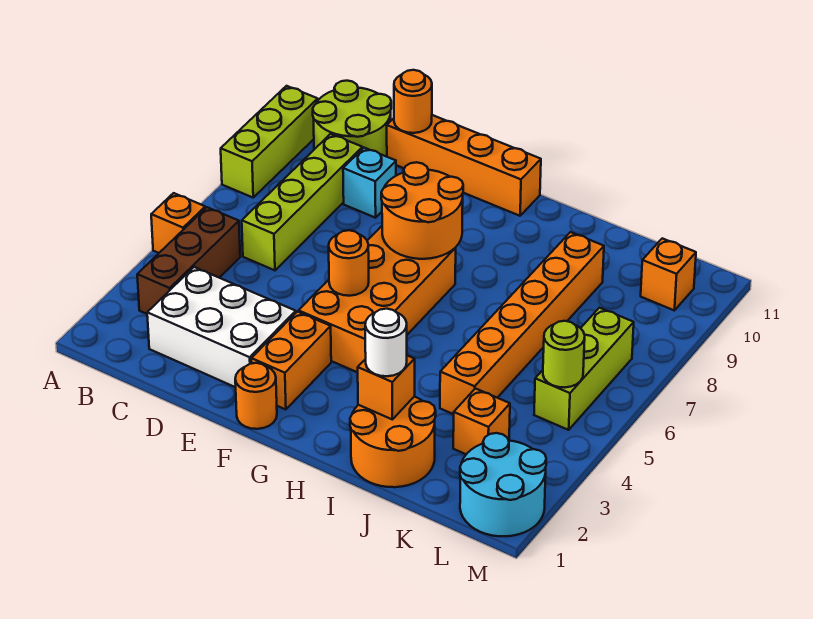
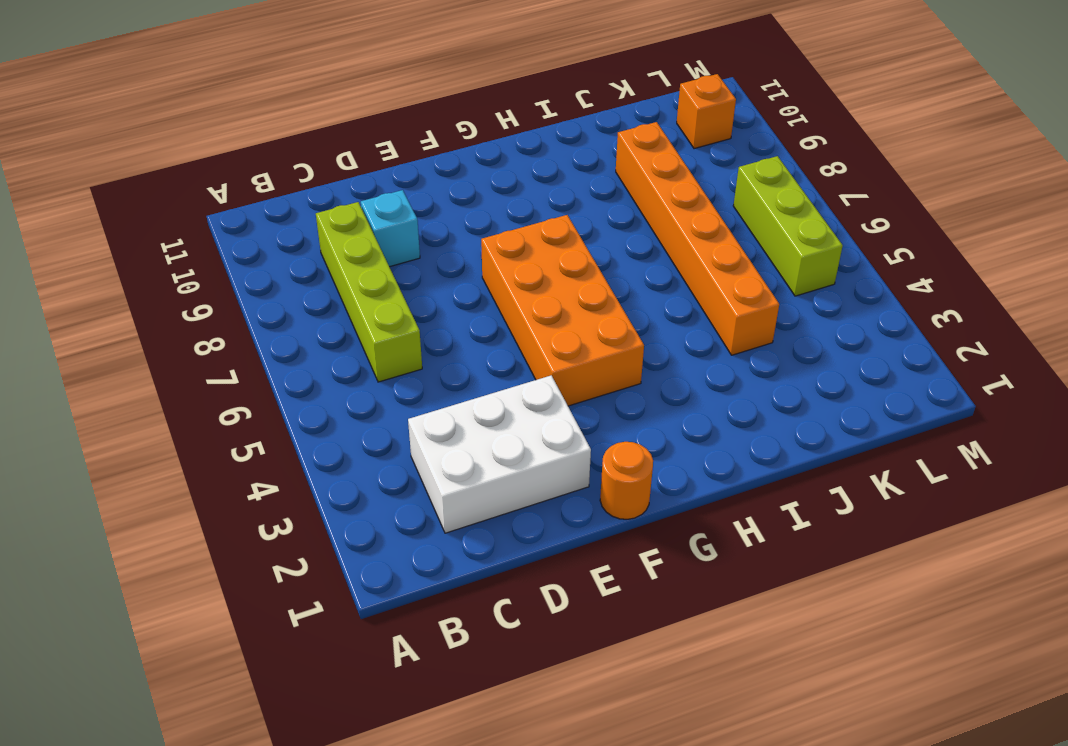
none -> orange 1x1 brick [151,193,205,253]
none -> lime 1x3 brick [221,86,318,197]
none -> brown 1x3 brick [137,207,240,314]

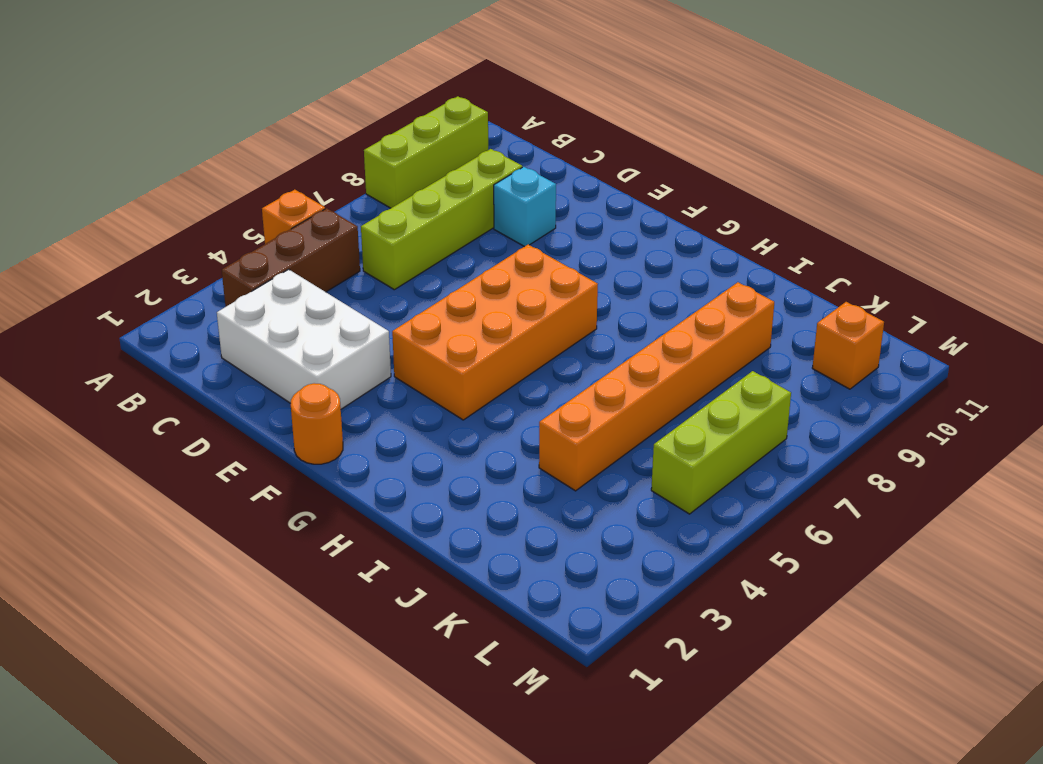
none -> lime 2x2 round brick [313,81,391,157]
none -> orange 1x4 brick [387,115,541,216]
none -> orange 1x2 brick [251,312,331,410]

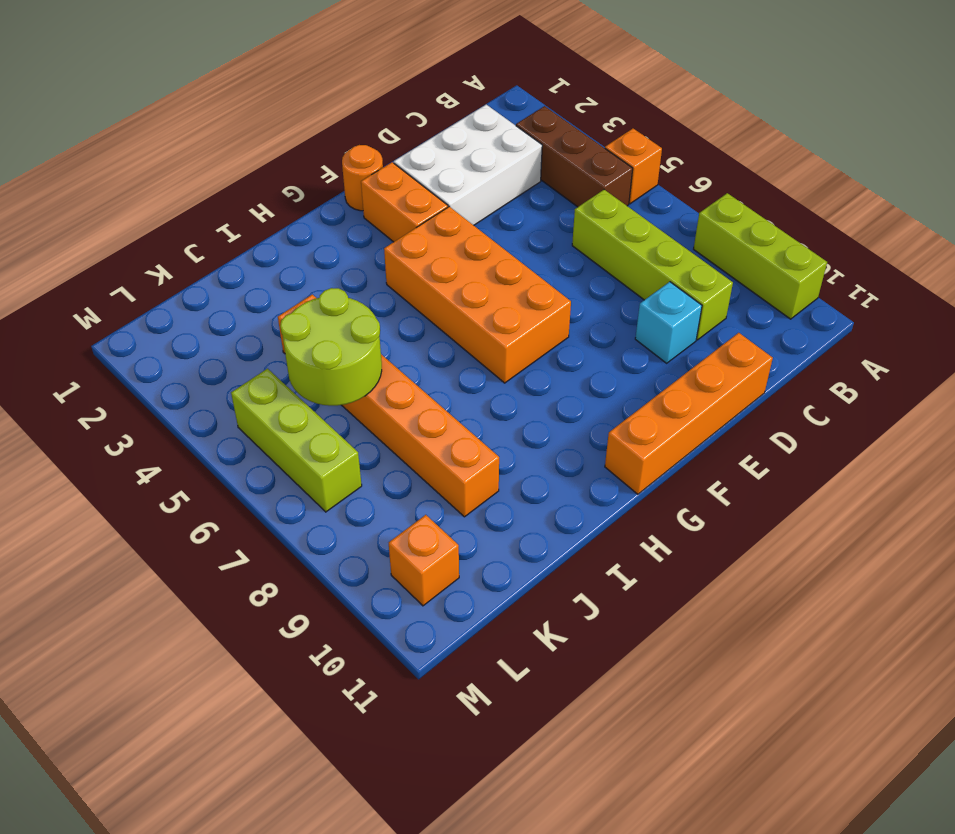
lime 2x2 round brick [280,288,382,406] -> lime 2x2 round brick moved to [313,81,391,157]
none -> orange 2x2 round brick [350,397,436,487]
none -> orange 1x1 brick [453,389,510,454]
none -> cyan 2x2 round brick [460,433,546,536]

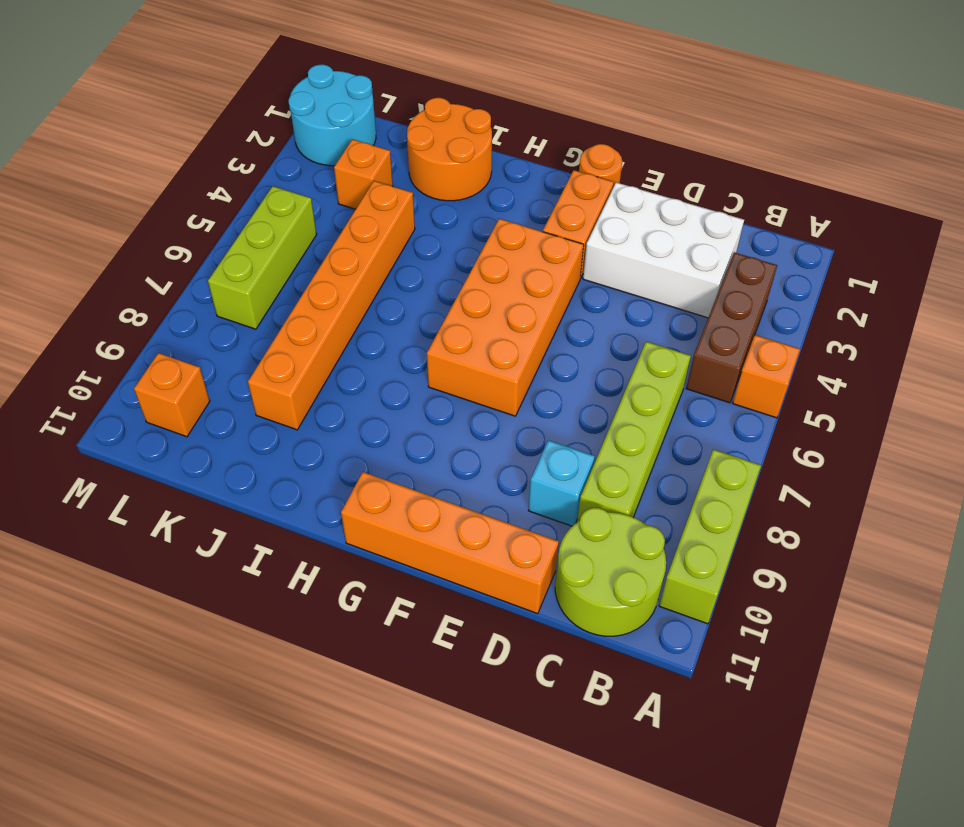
none -> orange 1x1 round brick [394,70,432,133]
none -> orange 1x1 round brick [329,230,369,296]
none -> orange 2x2 round brick [381,162,463,259]

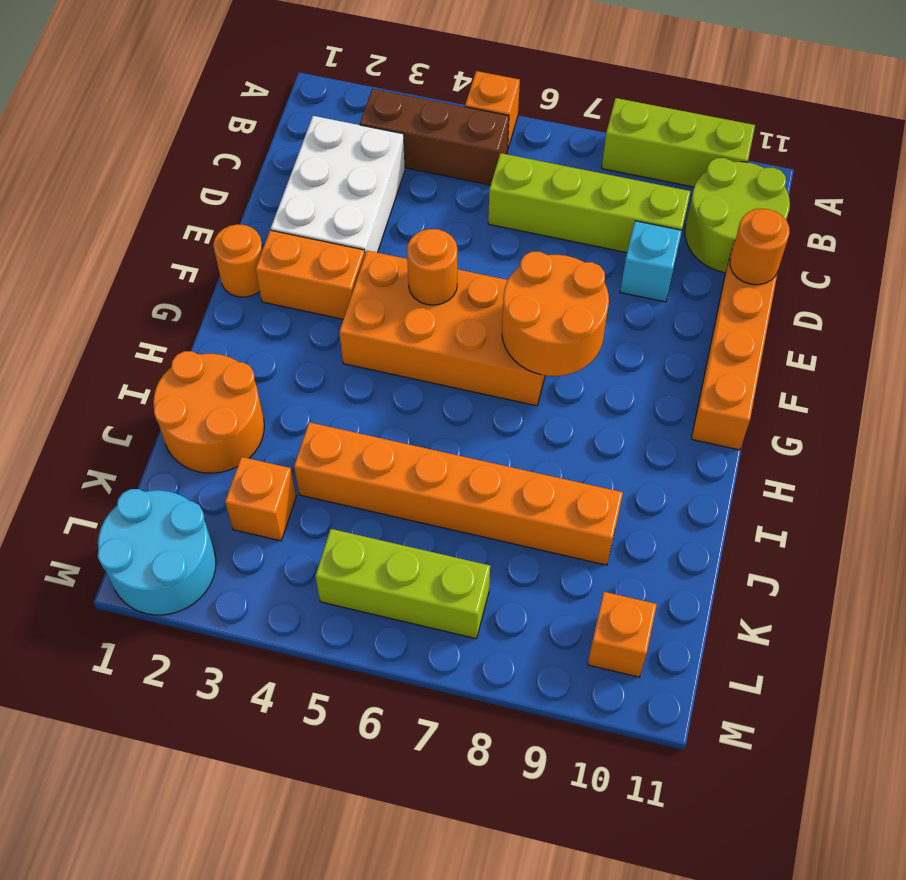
none -> orange 1x1 brick [358,355,415,419]
none -> lime 1x1 round brick [543,321,585,388]
none -> white 1x1 round brick [365,309,407,376]

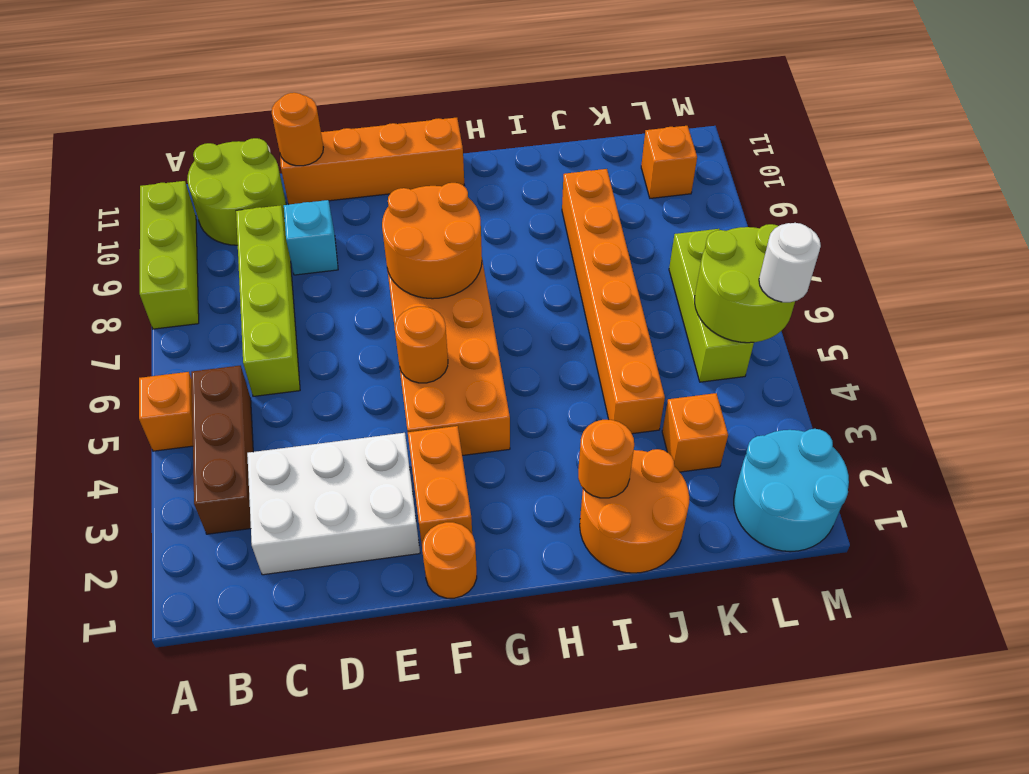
orange 1x1 round brick [578,420,634,498] -> orange 1x1 brick [358,355,415,419]
lime 2x2 round brick [695,224,795,343] -> lime 1x1 round brick [543,321,585,388]
white 1x1 round brick [759,223,821,302] -> white 1x1 round brick moved to [365,309,407,376]

